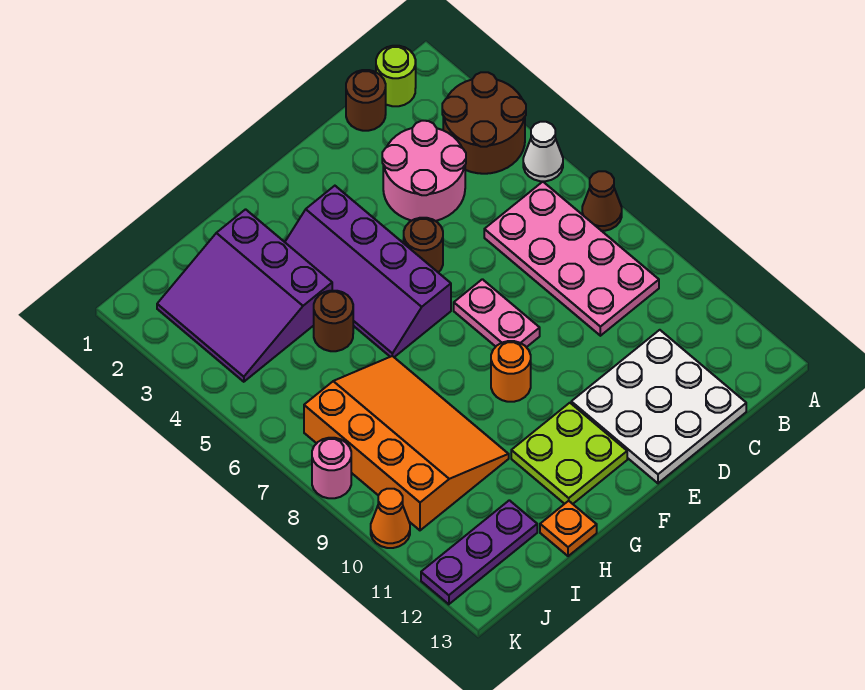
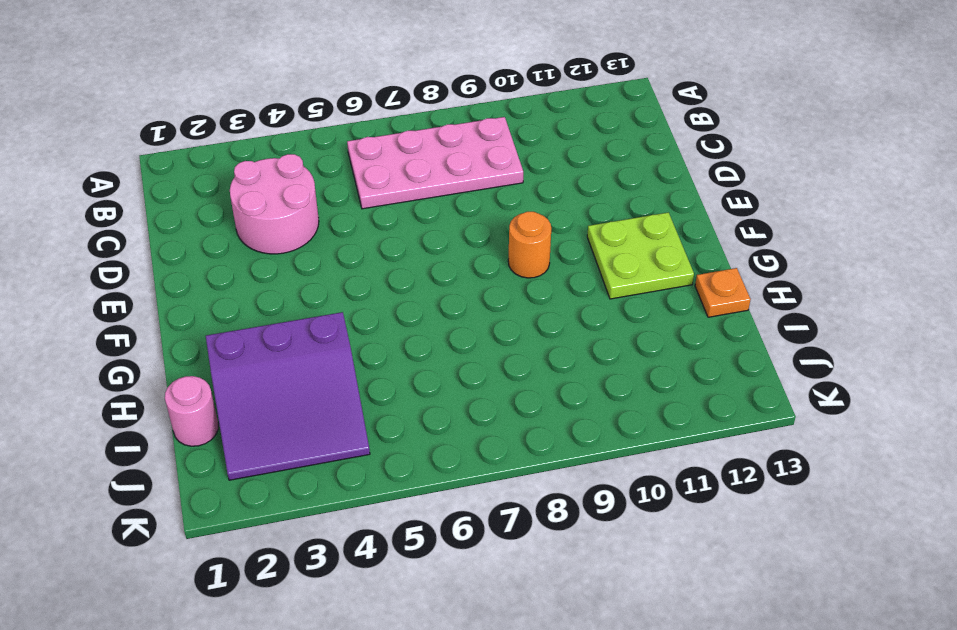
pink 1x1 round brick [165,376,218,446] -> pink 1x1 round brick moved to [312,438,351,498]
none -> brown 2x2 round brick [442,72,526,174]
none -> white 1x1 cone [523,122,563,181]
none -> brown 1x1 cone [582,171,622,231]

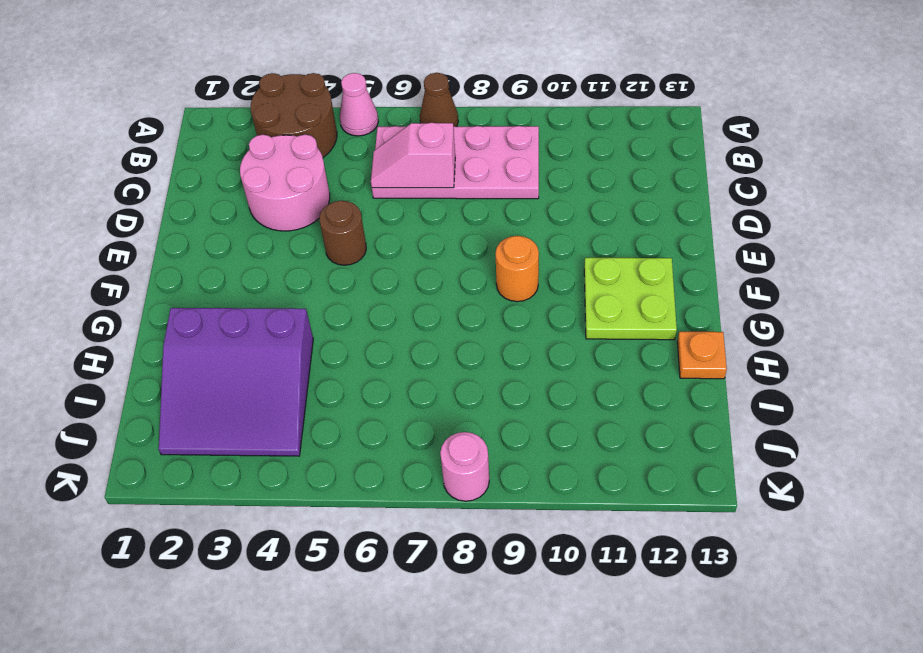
pink 1x1 cone [340,73,378,136] -> white 1x1 cone [523,122,563,181]
pink 1x2 slope [371,123,455,188] -> none
none -> lime 1x1 round brick [376,46,416,106]
none -> brown 1x1 round brick [346,70,386,131]
none -> white 3x3 plate [571,330,746,483]

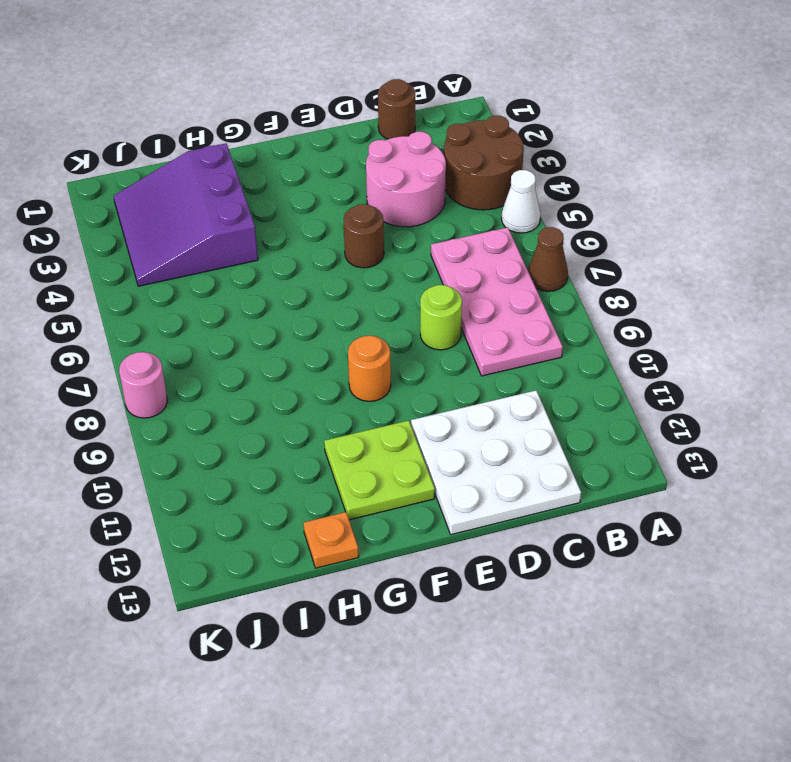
lime 1x1 round brick [420,285,462,350] -> lime 1x1 round brick moved to [376,46,416,106]
none -> pink 1x2 plate [454,279,540,347]
none -> purple 2x4 slope [285,186,451,357]
none -> brown 1x1 round brick [314,291,353,351]

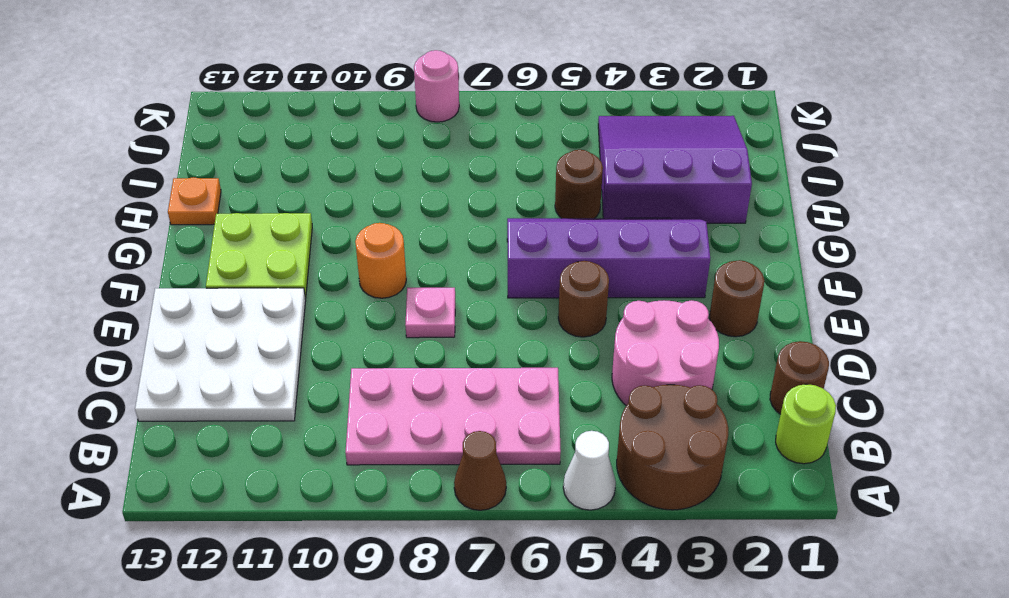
brown 1x1 round brick [709,260,764,337] -> none
pink 1x1 plate [405,288,455,338] -> pink 1x2 plate [454,279,540,347]
none -> orange 3x4 slope [304,356,509,530]
none -> purple 1x3 plate [421,500,537,604]
none -> orange 1x1 cone [371,489,410,548]

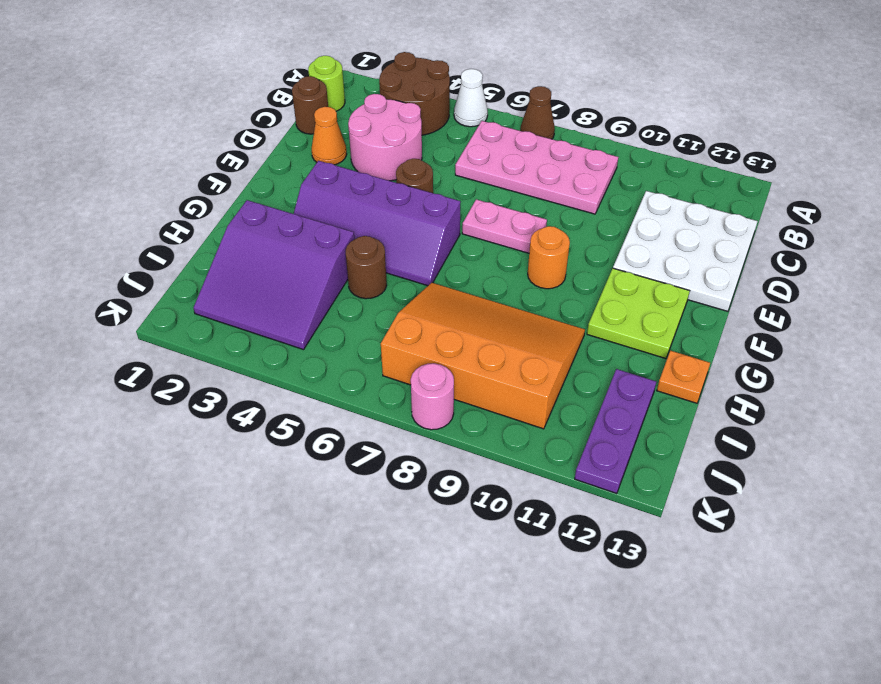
orange 1x1 cone [312,107,347,165] -> orange 1x1 cone moved to [371,489,410,548]

